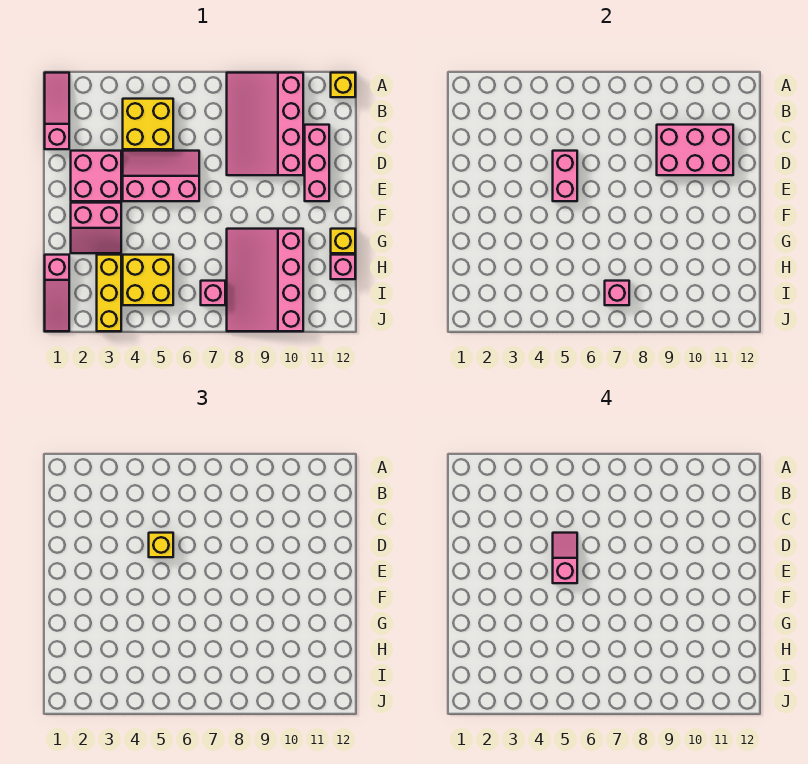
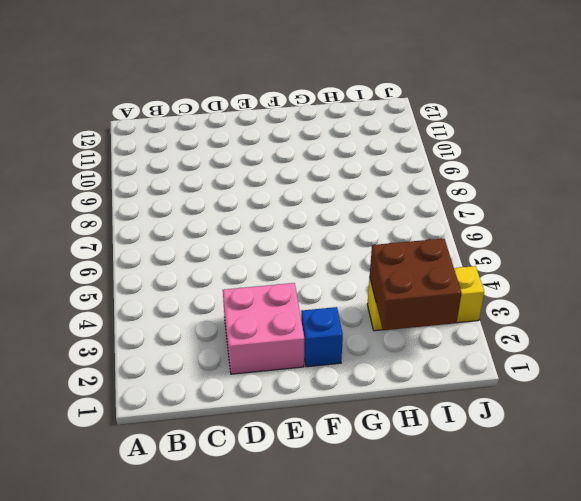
blue 1x1 brick [301,307,343,367] -> pink 2x2 slope [71,203,121,253]
brown 2x2 brick [370,239,462,330] -> none
none -> pink 1x3 slope [45,73,69,149]
none -> pink 3x4 slope [227,73,303,175]
none -> yellow 1x1 brick [331,73,355,97]

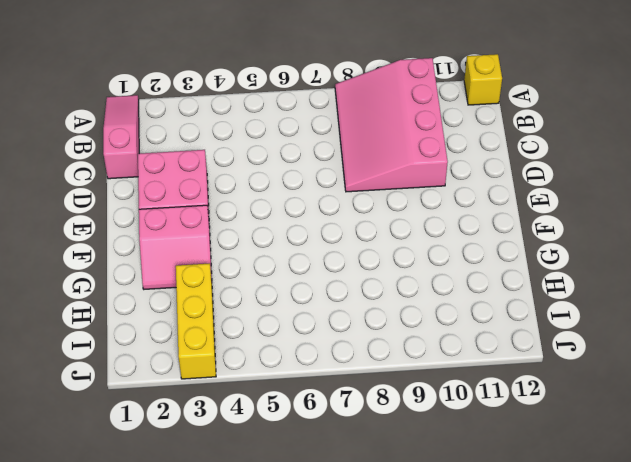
none -> yellow 2x2 brick [123,99,173,149]
none -> pink 1x3 brick [305,125,329,201]
none -> pink 2x3 slope [123,151,199,201]

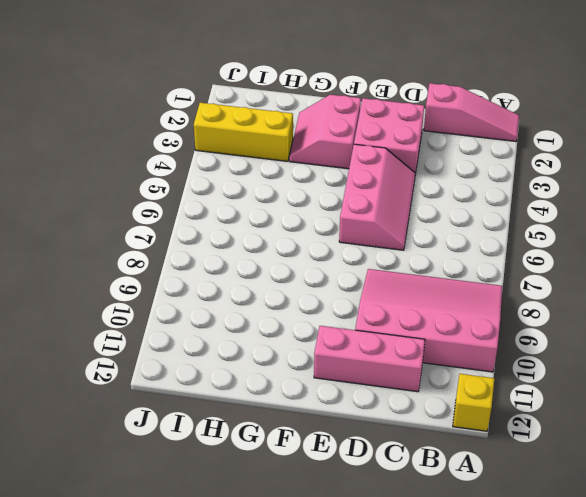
none -> yellow 2x2 brick [123,99,173,149]
none -> pink 3x4 slope [227,229,303,331]
none -> yellow 1x1 brick [331,229,355,253]

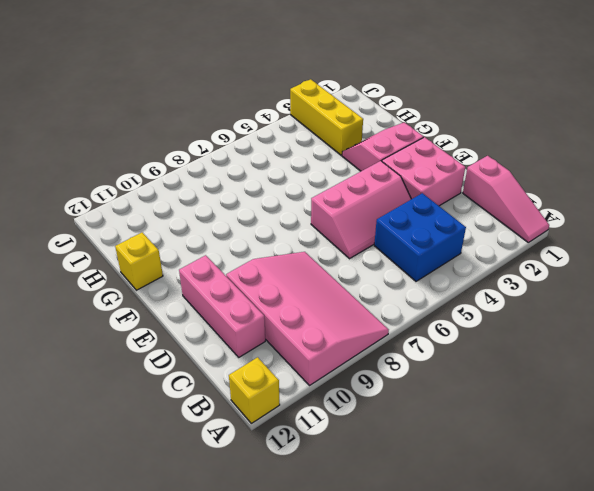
blue 2x2 brick [374,193,466,281] -> yellow 2x2 brick [123,99,173,149]
none -> pink 3x4 slope [227,229,303,331]
none -> pink 1x3 slope [45,255,69,331]
none -> yellow 2x2 brick [123,255,173,305]

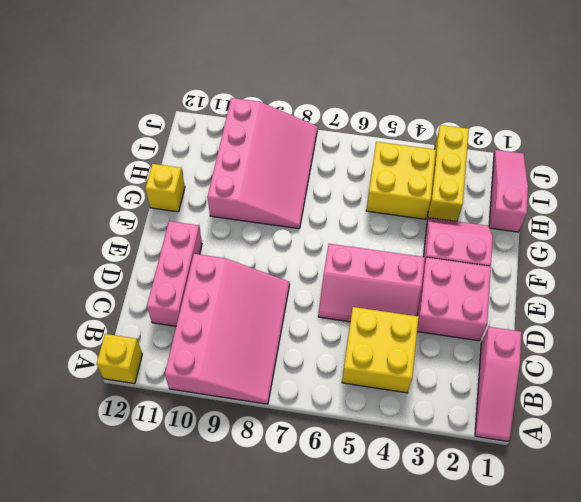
none -> pink 1x1 brick [331,255,355,279]
none -> pink 1x1 brick [201,281,225,305]
none -> pink 2x3 brick [657,125,733,175]

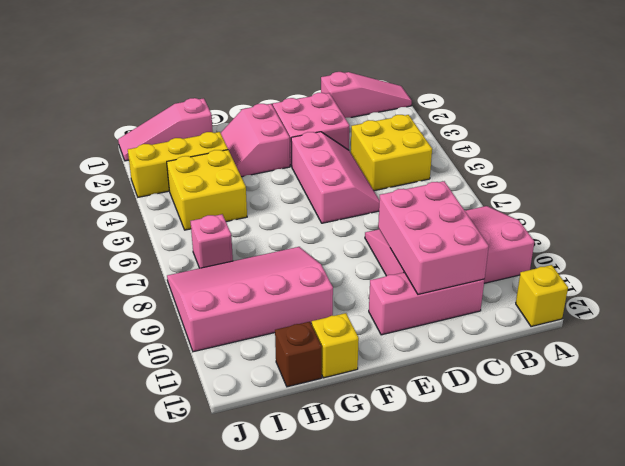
brown 1x1 brick [275,322,322,387] -> pink 1x1 brick [331,255,355,279]
none -> pink 1x2 brick [553,151,577,201]
none -> pink 1x1 brick [605,281,629,305]
none -> yellow 1x1 brick [149,533,173,557]

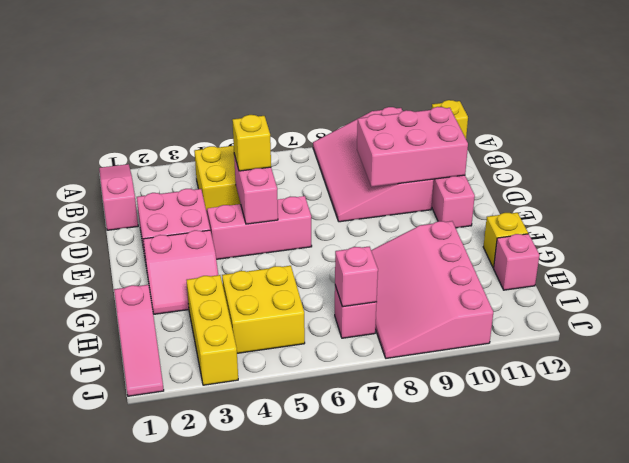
none -> pink 1x2 slope [553,533,577,583]

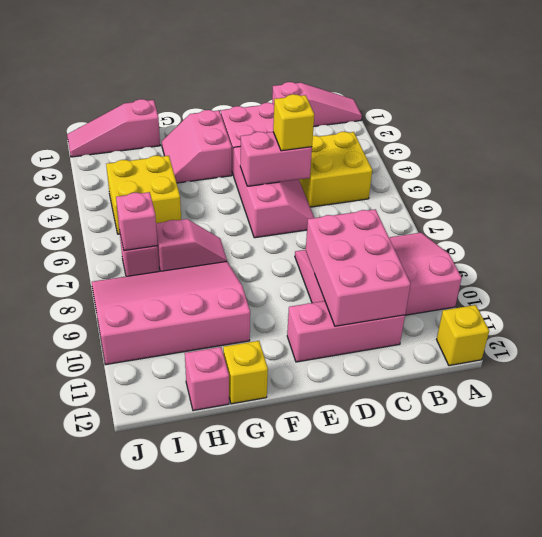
pink 1x2 slope [156,219,227,271] -> pink 1x2 slope moved to [553,533,577,583]
none -> yellow 1x3 brick [97,255,121,331]

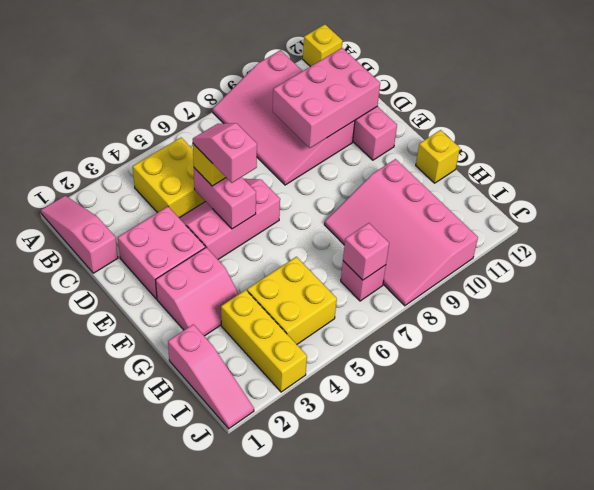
none -> pink 1x1 brick [331,255,355,279]

